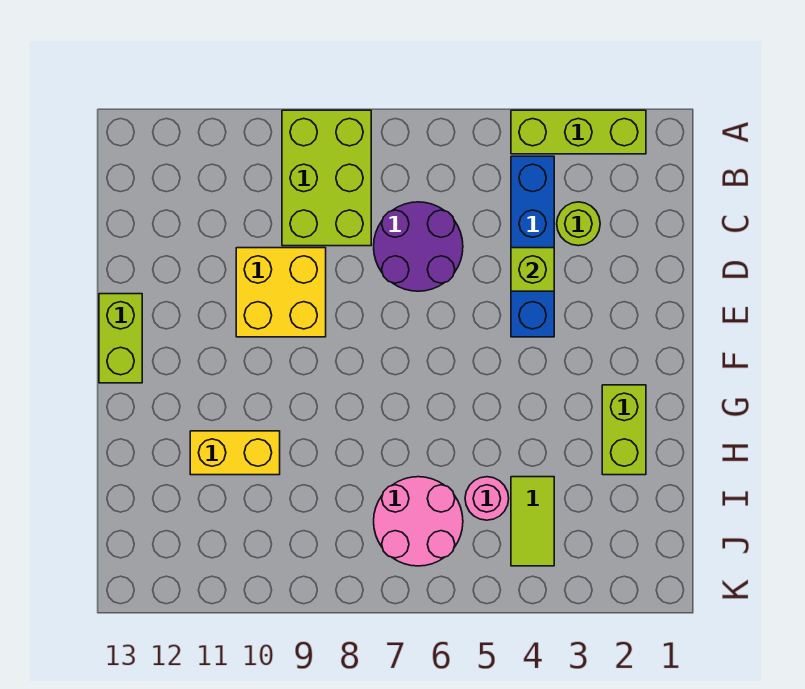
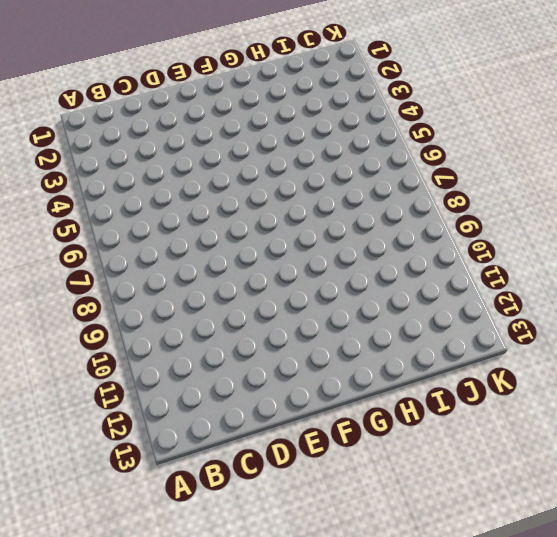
none -> lime 1x3 brick [511,110,646,154]
none -> lime 2x3 brick [282,110,371,246]
none -> blue 1x4 brick [511,156,554,337]

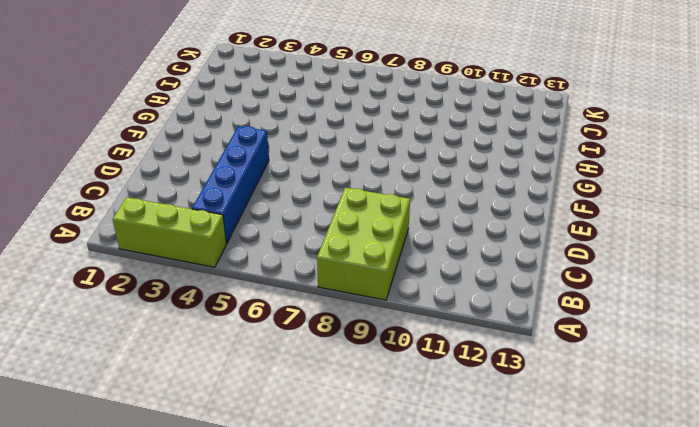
none -> lime 1x1 round brick [557,202,600,246]
none -> purple 2x2 round brick [374,202,463,291]
none -> yellow 2x2 brick [236,248,326,337]

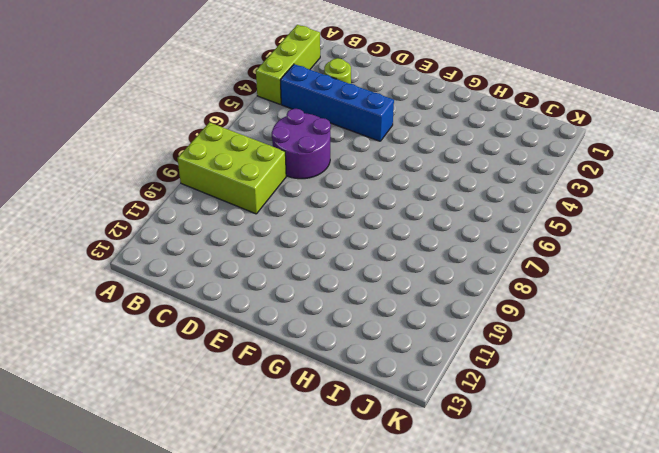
none -> yellow 2x2 brick [236,248,326,337]
none -> lime 1x2 brick [99,294,142,383]
none -> lime 1x2 brick [602,385,646,475]

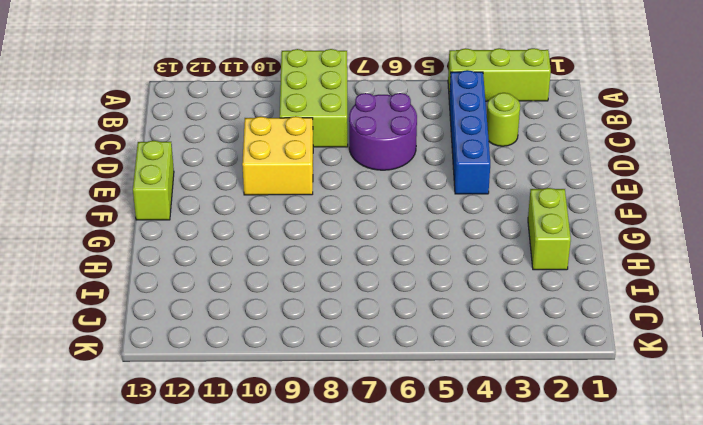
none -> yellow 1x2 brick [190,431,280,475]
none -> lime 1x2 tile [511,477,554,566]
none -> pink 1x1 round brick [465,477,509,520]

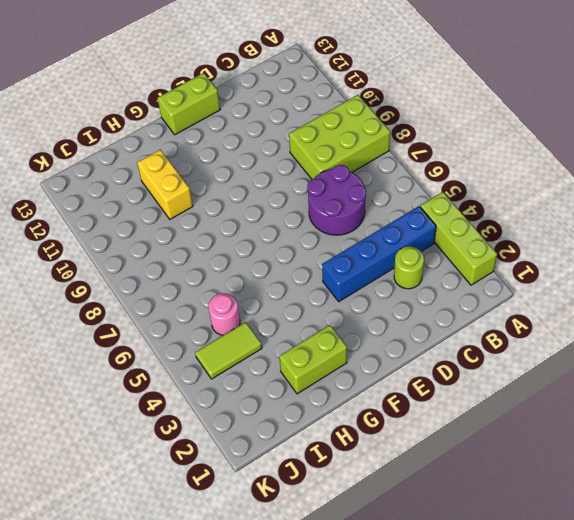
none -> yellow 2x2 brick [236,248,326,337]
none -> pink 2x2 round brick [374,477,463,566]
none -> lime 1x1 brick [511,248,554,291]

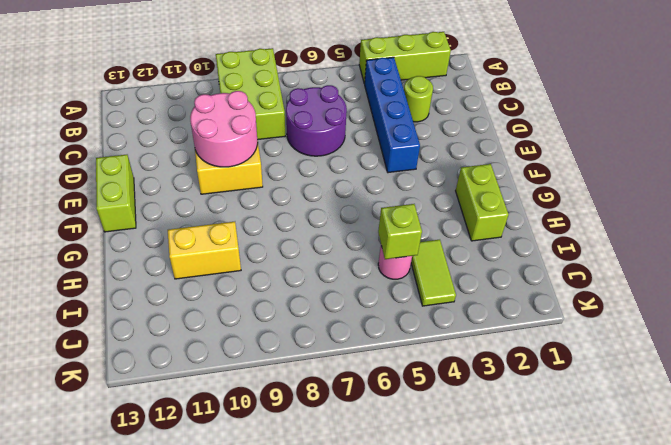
pink 2x2 round brick [190,91,258,167] -> pink 2x2 round brick moved to [374,477,463,566]
lime 1x1 brick [378,204,422,259] -> lime 1x1 brick moved to [511,248,554,291]

